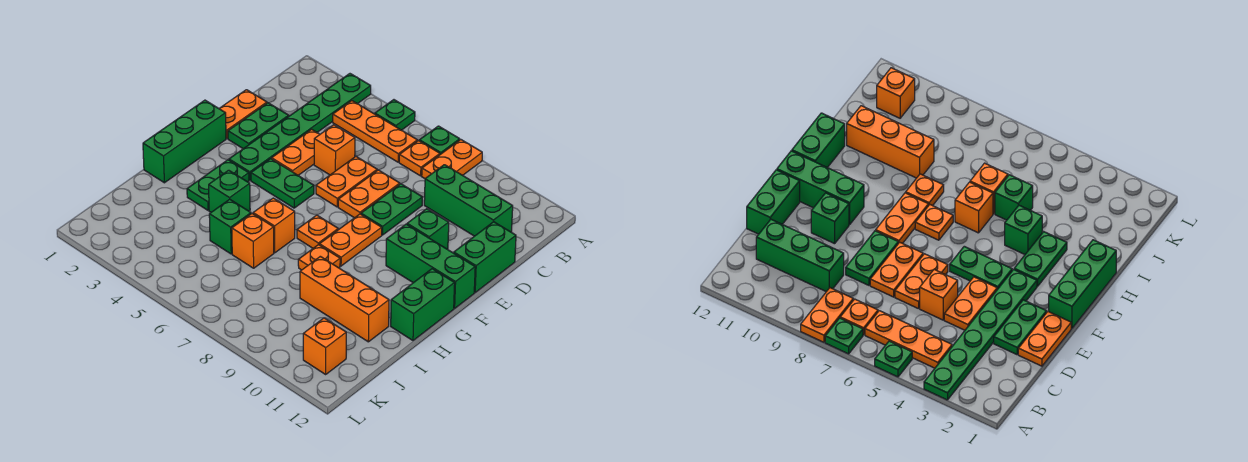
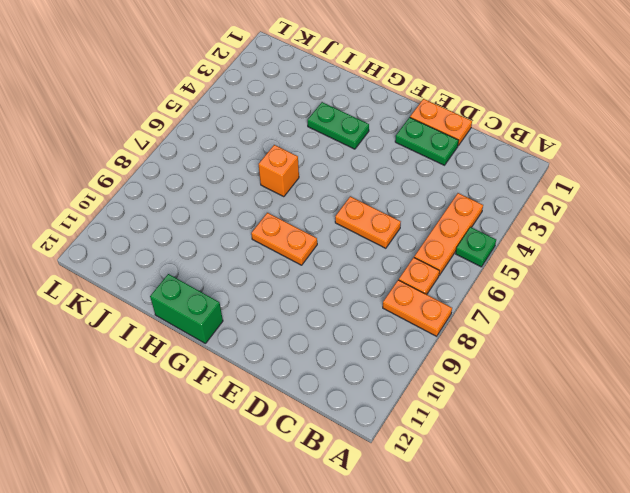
none -> green 1x6 plate [229,74,371,180]
none -> green 1x1 plate [419,126,460,154]
none -> green 1x3 brick [424,165,513,236]
none -> orange 1x2 plate [272,129,320,175]

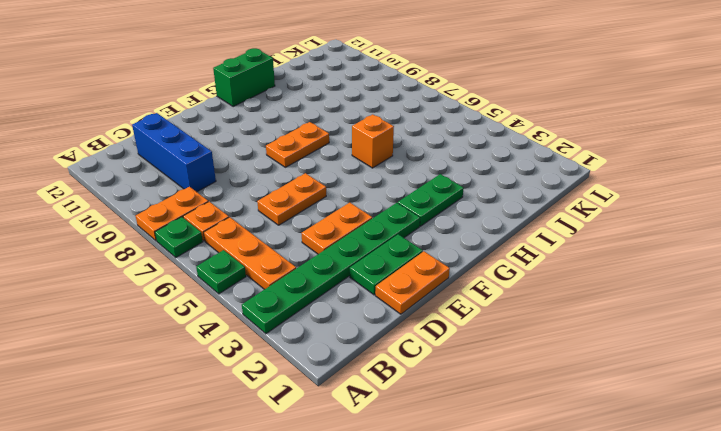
blue 1x3 brick [132,113,216,192] -> green 1x3 brick [424,165,513,236]
none -> orange 1x1 brick [314,125,355,175]
none -> orange 1x2 plate [338,170,400,218]
none -> green 1x2 plate [361,184,423,235]
none -> green 1x2 brick [454,222,516,292]

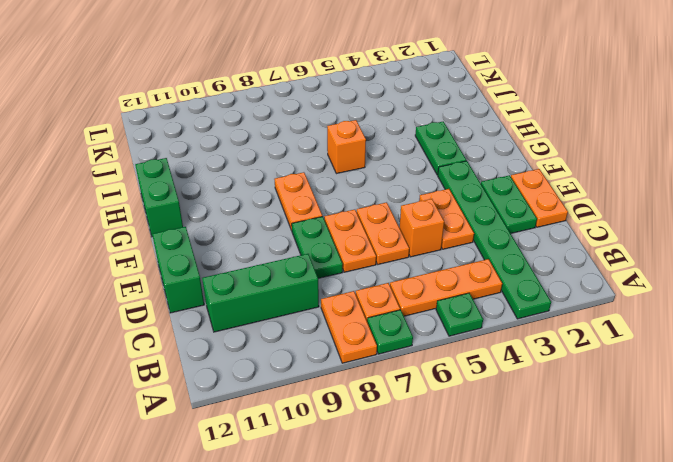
none -> green 1x1 brick [407,209,449,249]
none -> green 1x3 brick [143,100,226,183]
none -> green 1x2 plate [251,159,314,208]
none -> green 1x3 brick [386,224,475,308]

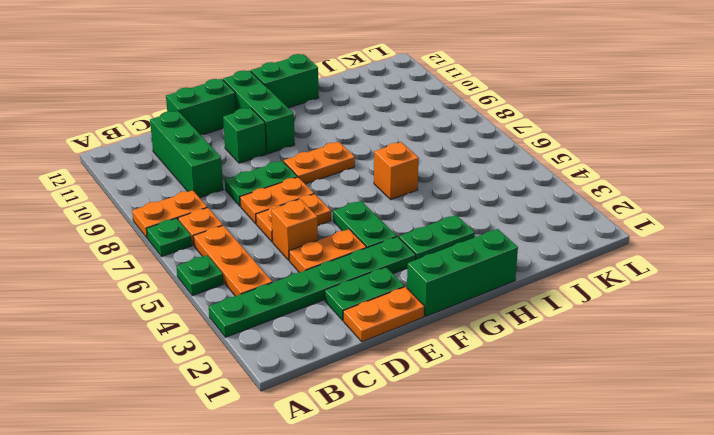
none -> orange 1x1 plate [297,215,338,248]
none -> green 1x1 brick [209,170,250,212]
none -> orange 1x1 plate [298,245,340,270]
none -> green 1x1 brick [209,199,251,254]

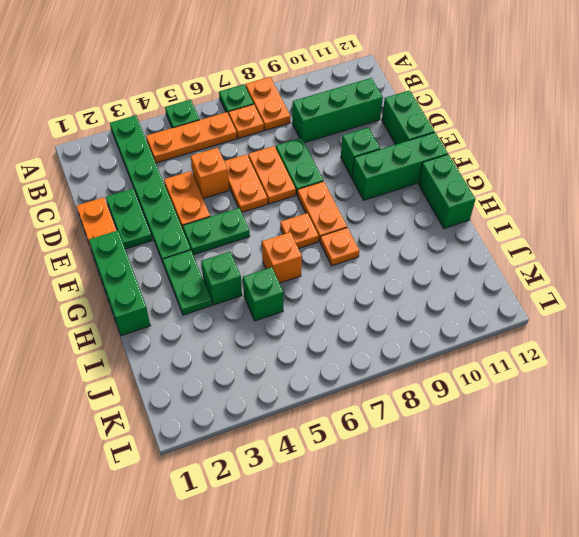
none -> orange 1x1 brick [232,214,274,268]
none -> orange 1x3 brick [300,256,389,342]
none -> orange 1x1 brick [303,318,346,374]

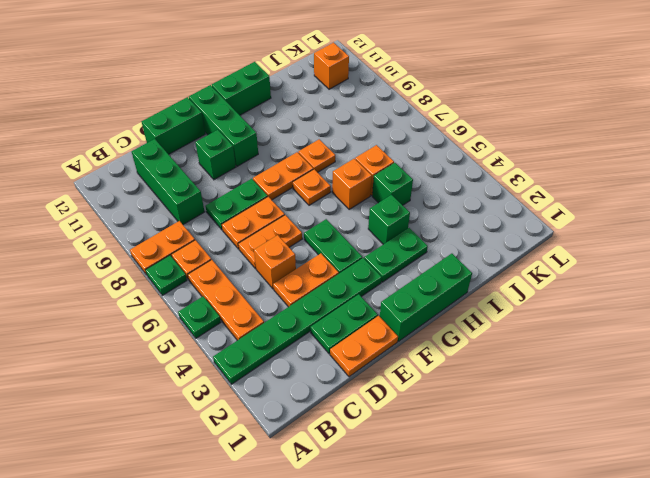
none -> orange 1x3 brick [300,256,389,342]

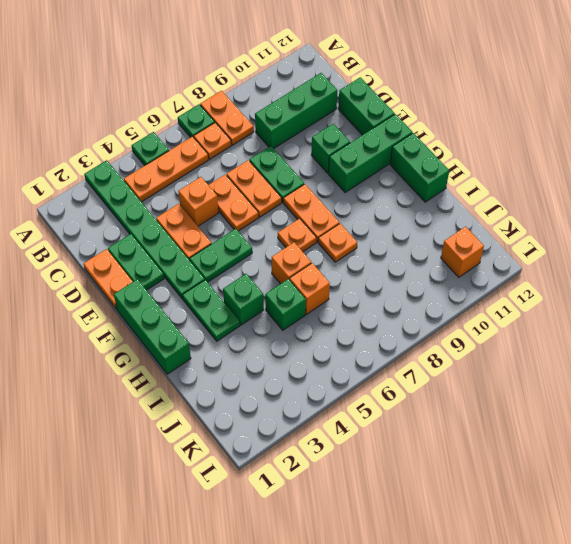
none -> orange 1x3 brick [300,256,389,342]

